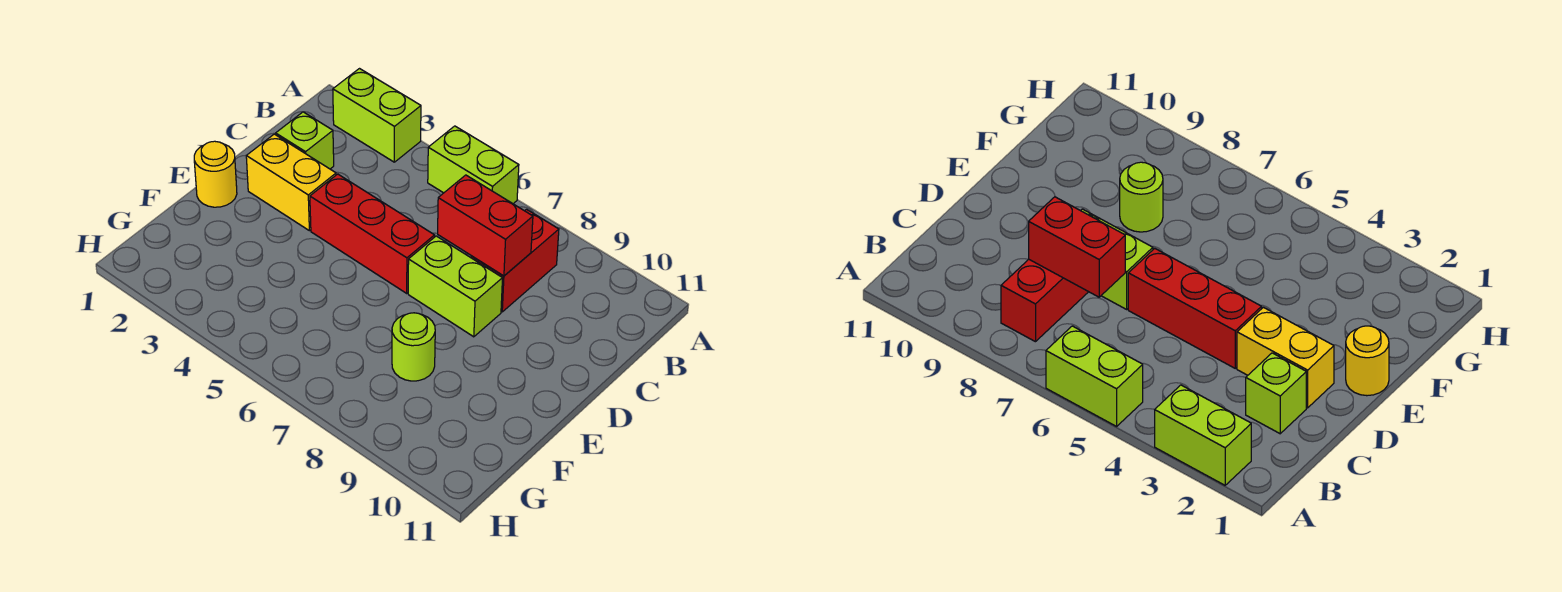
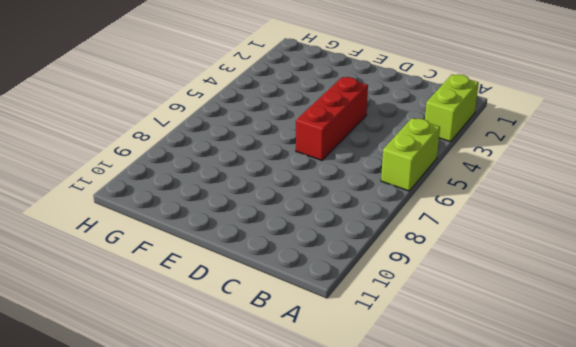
none -> red 1x2 brick [471,209,559,312]
none -> lime 1x1 brick [276,112,334,169]

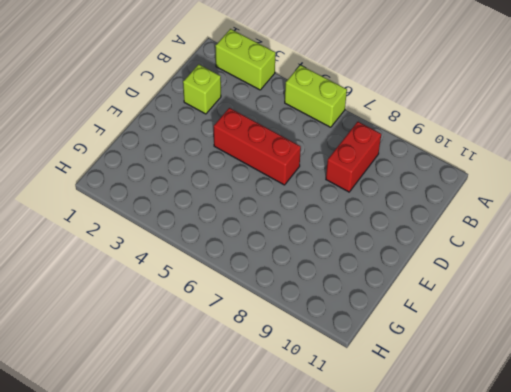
none -> yellow 1x2 brick [246,134,336,231]
none -> lime 1x2 brick [408,236,502,337]

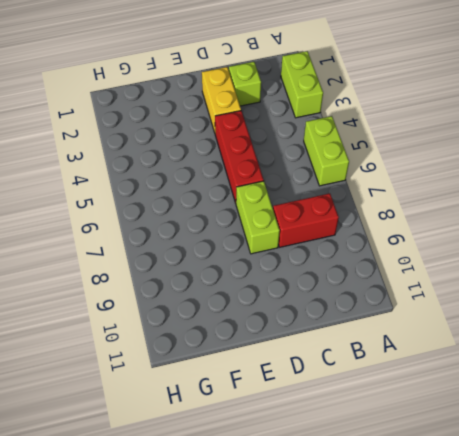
none -> yellow 1x1 round brick [194,141,237,207]
none -> lime 1x1 round brick [392,313,435,381]

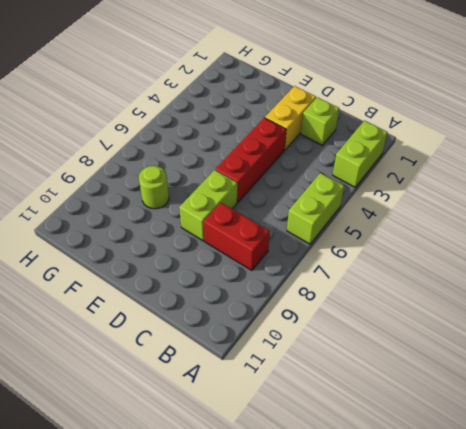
none -> yellow 1x1 round brick [194,141,237,207]
none -> red 1x2 brick [438,175,533,276]

